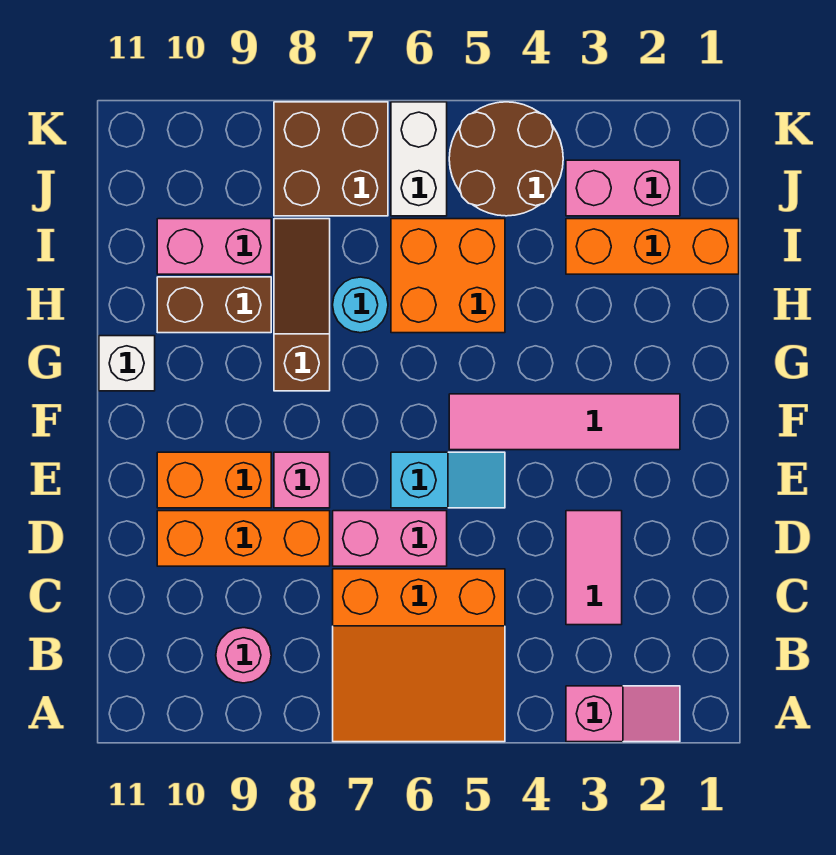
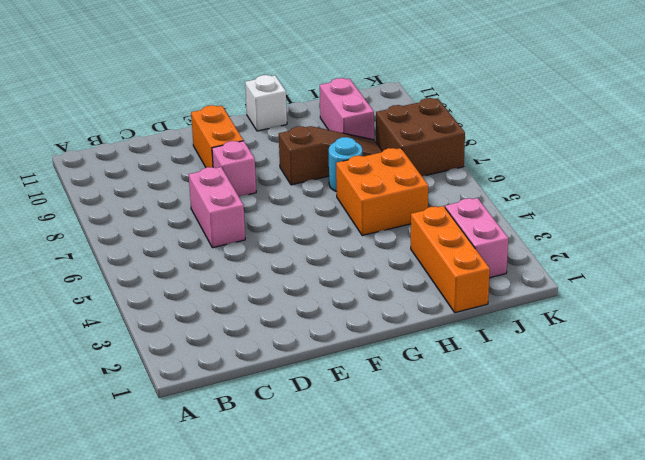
none -> pink 1x2 slope [566,686,680,742]
none -> orange 3x3 slope [333,569,505,742]
none -> pink 1x1 round brick [216,628,271,683]

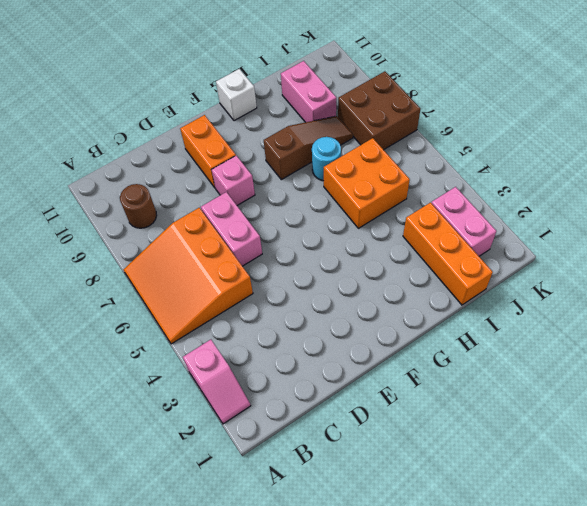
brown 1x1 round brick [120,184,157,228] -> pink 1x1 round brick [216,628,271,683]
none -> pink 1x2 tile [566,511,622,625]
none -> orange 1x3 brick [157,511,330,566]
none -> cyan 1x2 slope [391,452,505,508]

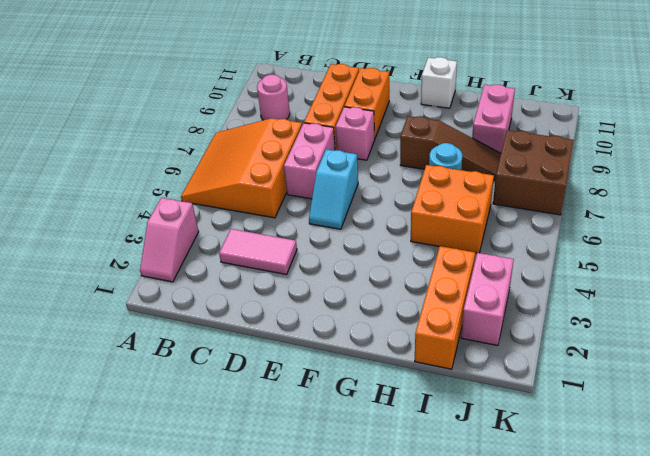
none -> pink 1x4 tile [449,394,680,450]
none -> brown 1x2 brick [157,277,271,333]
none -> brown 2x2 round brick [449,102,563,216]

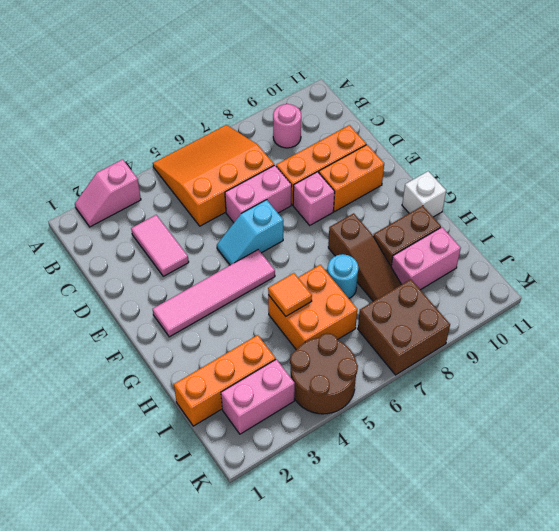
orange 1x1 tile [268,273,312,316] -> none
none -> white 1x2 brick [391,102,447,216]

